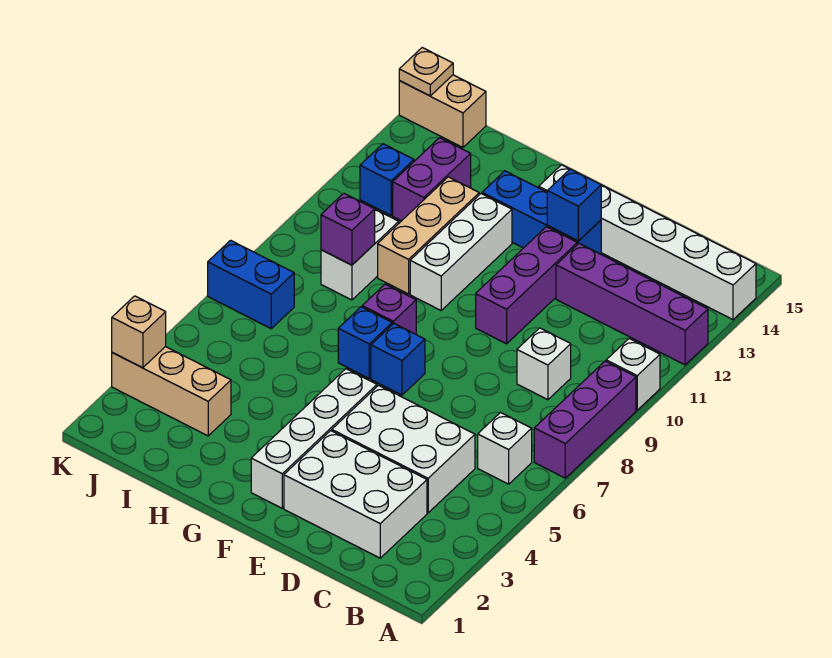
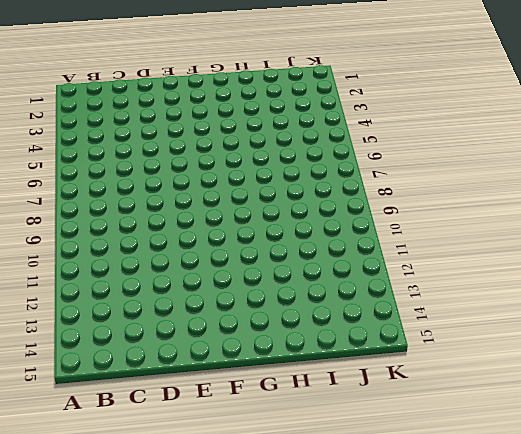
none -> purple 1x3 brick [534,361,636,478]
none -> white 1x1 brick [606,339,660,410]
none -> purple 1x4 brick [556,244,708,365]

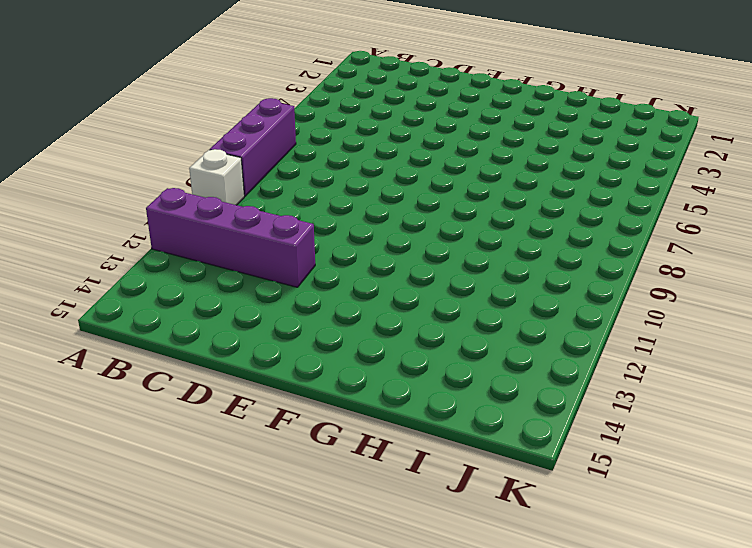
none -> white 1x6 brick [539,165,756,320]
none -> white 1x1 brick [478,413,532,484]
none -> white 2x3 brick [284,431,427,558]

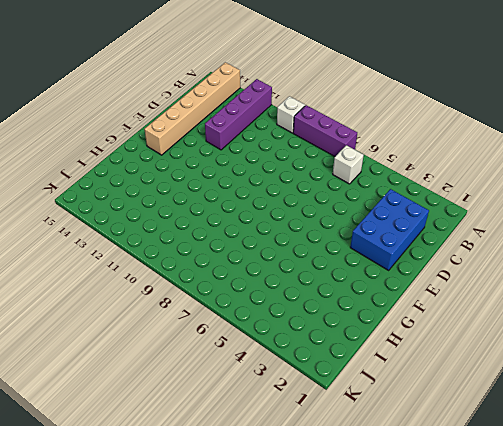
tan 1x6 brick [144,62,240,155] -> white 1x6 brick [539,165,756,320]
blue 2x3 brick [350,189,429,270] -> white 2x3 brick [284,431,427,558]
none -> white 2x3 brick [332,385,475,513]
none -> white 1x1 brick [517,328,571,400]
none -> purple 1x3 brick [476,227,577,344]

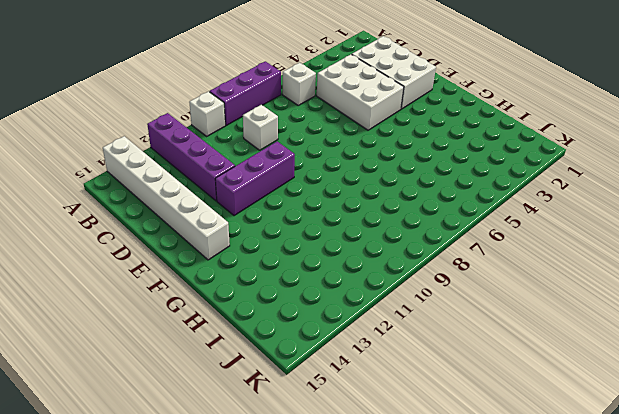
none -> blue 1x3 brick [482,171,601,254]
none -> white 1x4 brick [251,369,377,508]
none -> blue 1x1 brick [371,324,425,395]

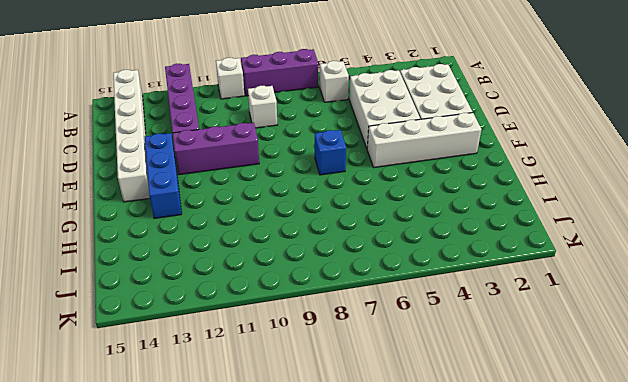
none -> blue 1x1 brick [338,307,392,378]
none -> purple 1x1 brick [362,284,416,334]
none -> white 1x3 brick [410,194,512,310]

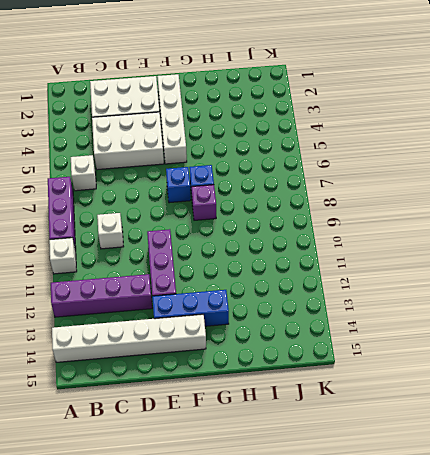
none -> white 1x3 brick [410,194,512,310]
none -> tan 1x3 brick [378,177,479,294]
none -> tan 1x3 brick [112,347,231,436]

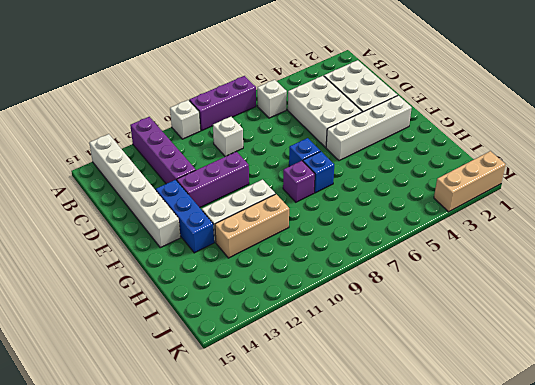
tan 1x3 brick [434,151,506,212] -> tan 1x3 brick turned to [112,347,231,436]
none -> white 1x2 brick [321,210,399,300]
none -> purple 1x2 brick [393,138,471,221]
none -> blue 1x2 brick [208,240,294,329]

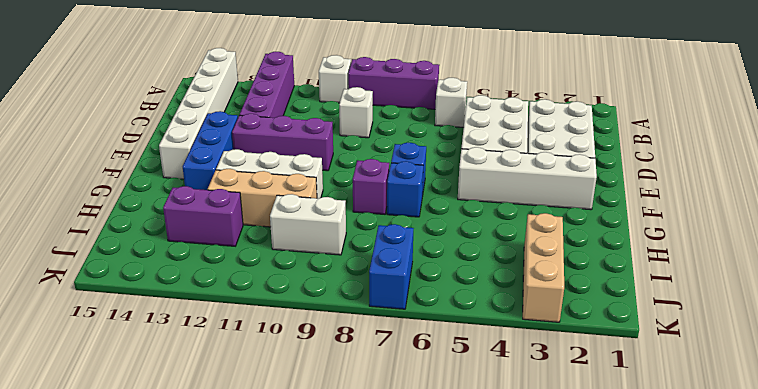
none -> blue 1x1 brick [360,144,414,215]
none -> tan 1x2 brick [399,75,486,147]
none -> blue 1x1 brick [547,169,601,241]

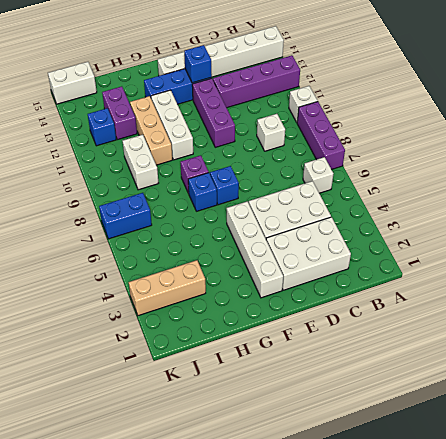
white 1x2 brick [48,62,97,104] -> tan 1x2 brick [399,75,486,147]
none -> purple 1x1 brick [321,193,375,265]
none -> tan 1x1 brick [112,296,166,368]
none -> tan 1x1 plate [399,48,453,96]

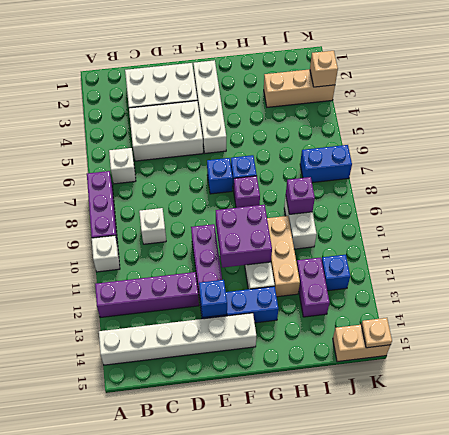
purple 2x2 brick [216,205,272,268] -> none

